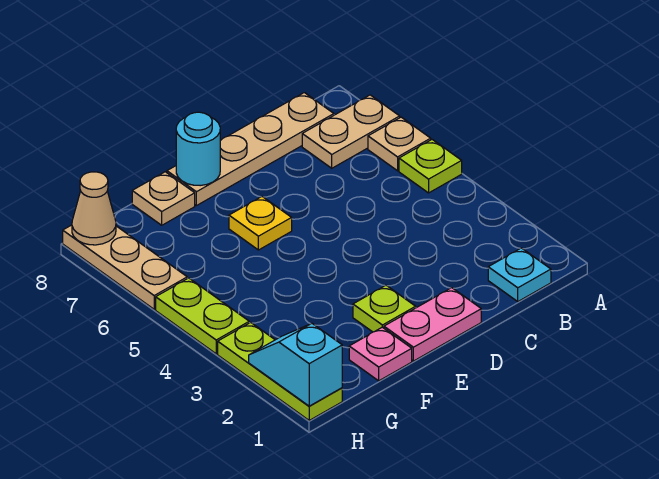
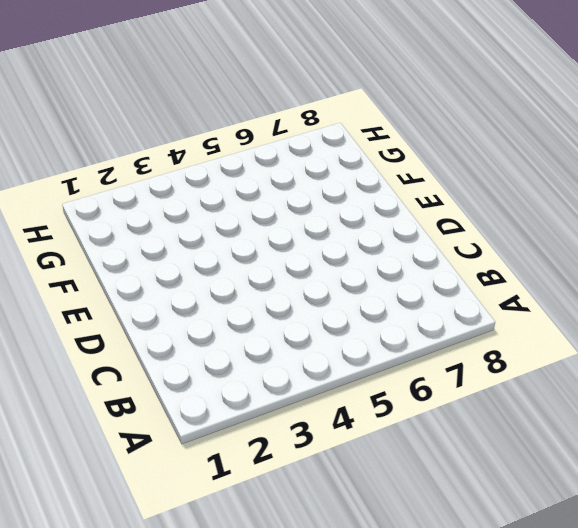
none -> lime 1x1 plate [399,140,462,193]
none -> tan 1x1 plate [368,117,431,171]
none -> tan 1x2 plate [302,95,400,168]

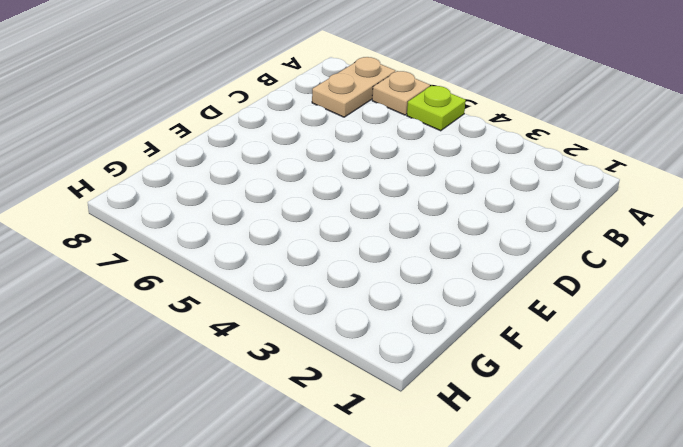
none -> cyan 1x1 plate [488,248,551,301]
none -> tan 1x4 plate [167,93,334,206]
none -> pink 1x2 plate [384,288,481,361]

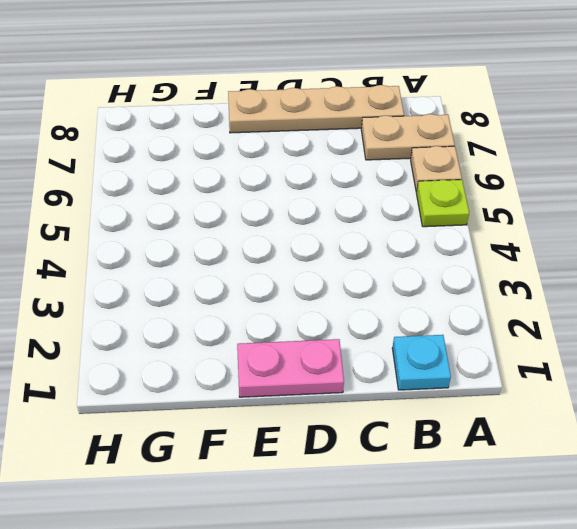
none -> lime 1x1 plate [353,285,416,332]
none -> yellow 1x1 plate [229,197,292,250]
none -> pink 1x1 plate [349,327,412,381]

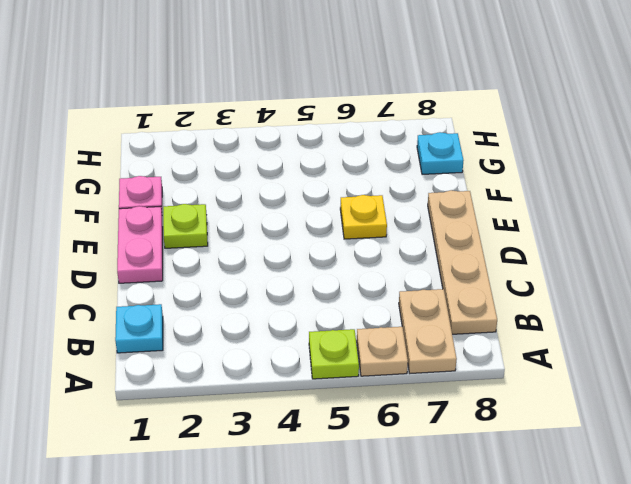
cyan 1x1 plate [417,132,464,174] -> none
none -> tan 1x1 plate [132,172,195,225]
none -> lime 1x3 plate [218,323,342,420]
none -> lime 1x2 plate [156,278,249,354]

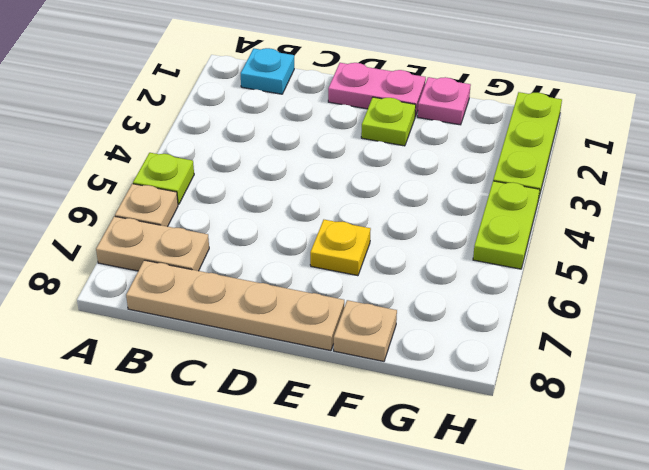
none -> tan 1x3 plate [63,225,187,309]
none -> cyan 1x1 round brick [176,112,220,186]
none -> cyan 1x2 slope [249,323,342,406]

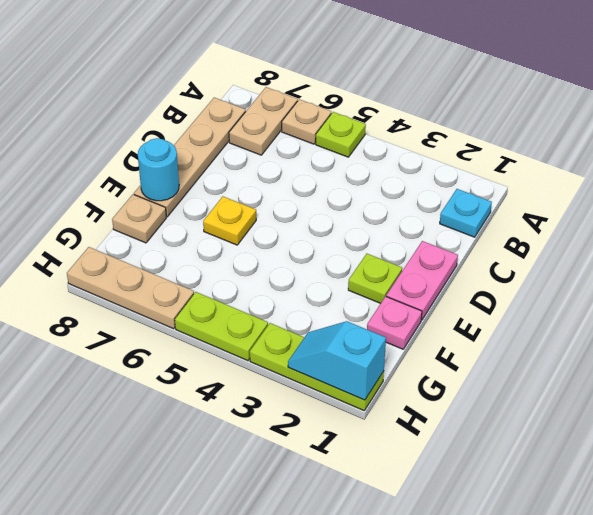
none -> tan 1x1 cone [72,172,116,245]

